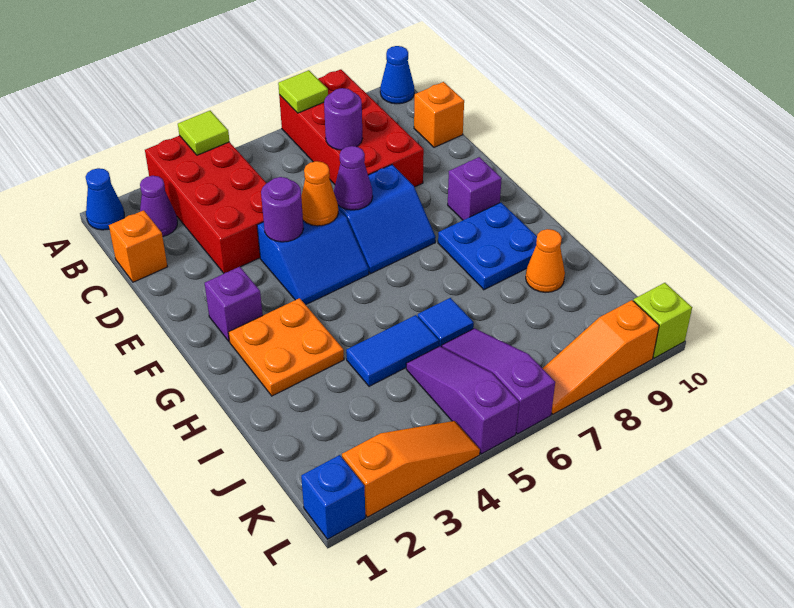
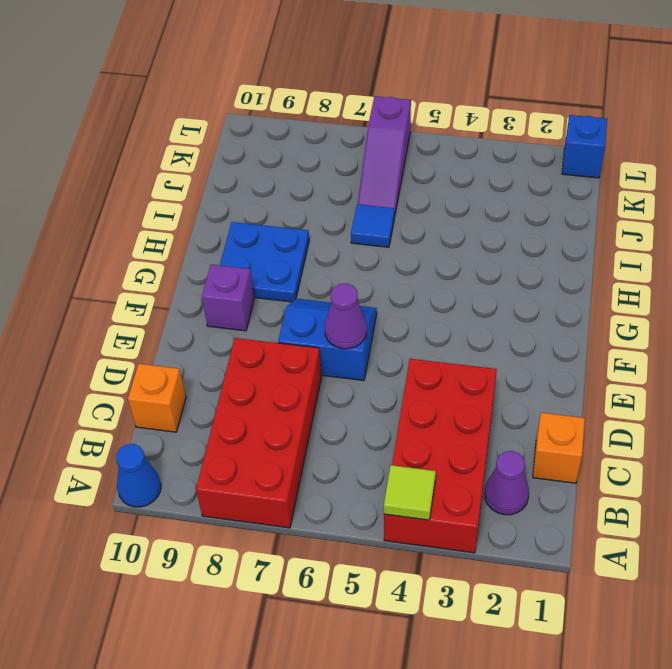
none -> blue 1x1 cone [86,168,124,230]
none -> blue 2x2 slope [257,209,369,305]
none -> purple 1x1 brick [205,267,263,341]

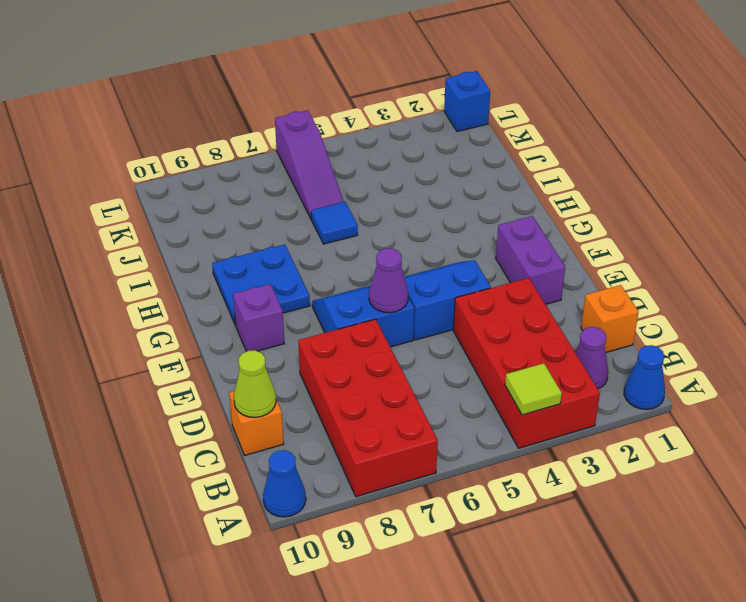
lime 1x1 cone [234,350,276,417] -> none
purple 1x2 brick [496,216,565,304] -> purple 1x1 brick [205,267,263,341]
none -> orange 2x2 plate [228,298,344,396]
none -> blue 1x2 tile [346,315,439,386]
none -> orange 1x1 cone [526,229,565,292]

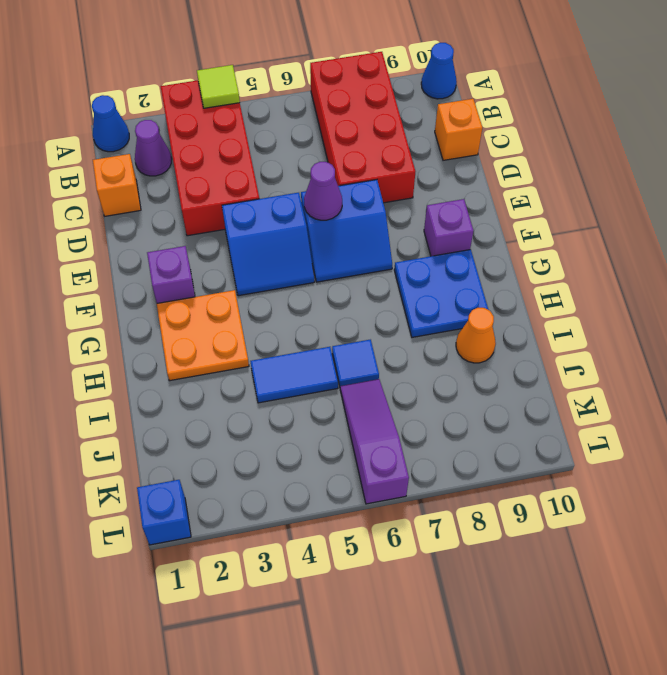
none -> purple 1x3 slope [406,346,519,454]
none -> orange 1x3 slope [342,421,480,517]
none -> orange 1x3 slope [542,300,659,414]

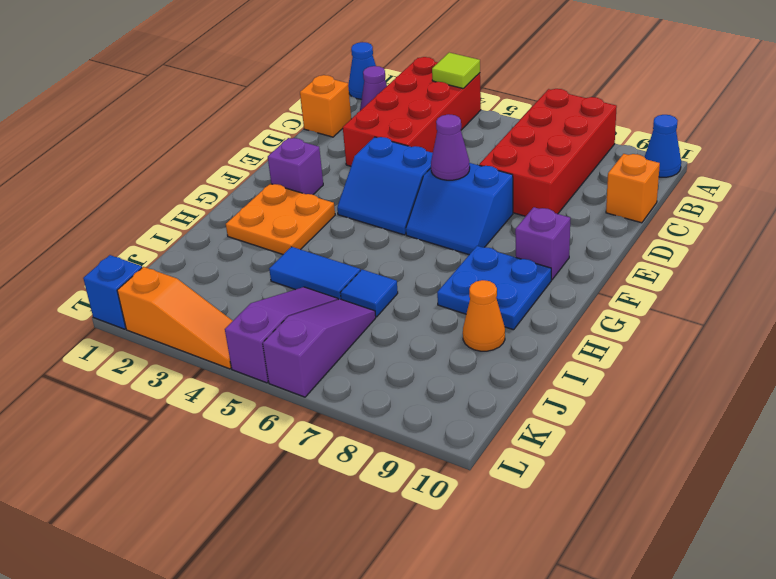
none -> orange 1x3 slope [542,300,659,414]
none -> lime 1x1 brick [633,283,692,358]
none -> lime 1x1 tile [278,70,328,113]

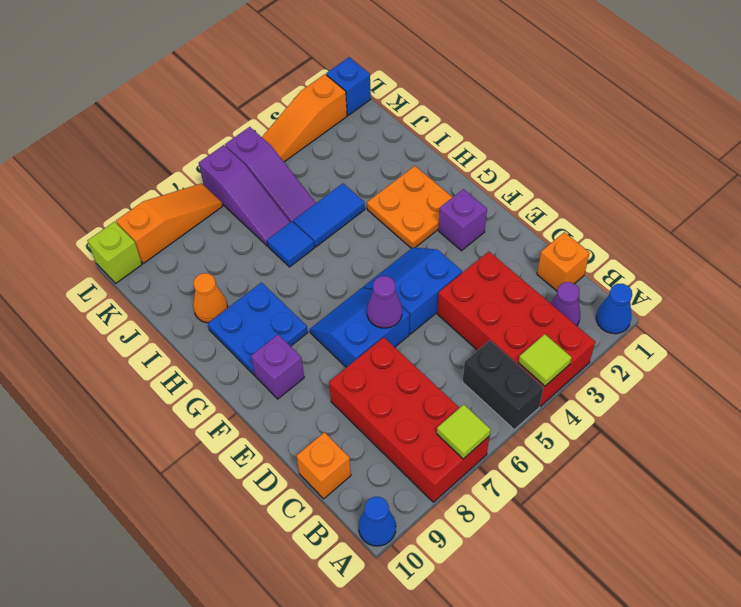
black 1x2 brick [462,340,543,430] -> none
none -> purple 1x1 round brick [324,88,362,150]
none -> purple 1x1 round brick [261,177,303,242]
none -> orange 1x1 cone [301,161,338,226]

